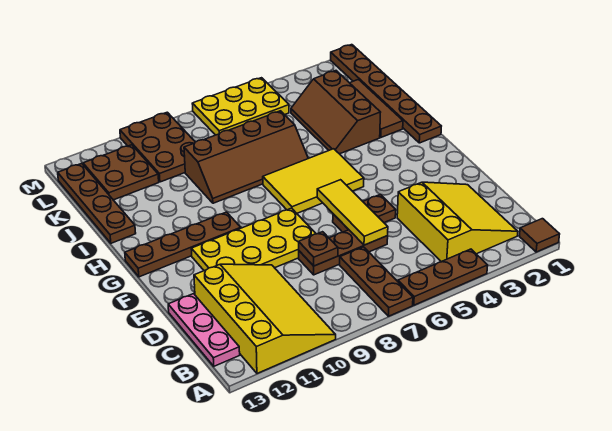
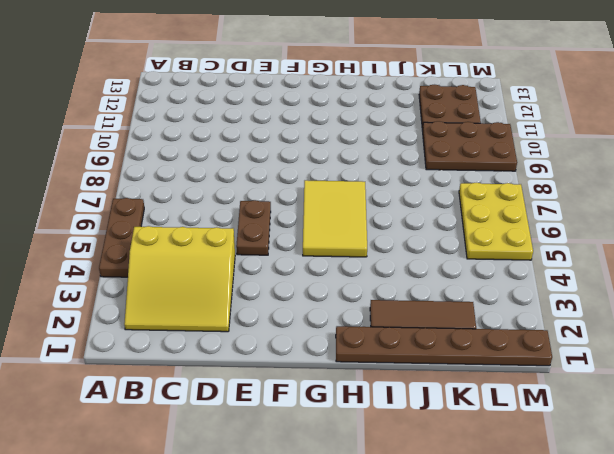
none -> brown 1x1 tile [519,219,560,252]
none -> brown 1x3 plate [340,247,413,316]
none -> yellow 3x4 slope [194,264,336,373]

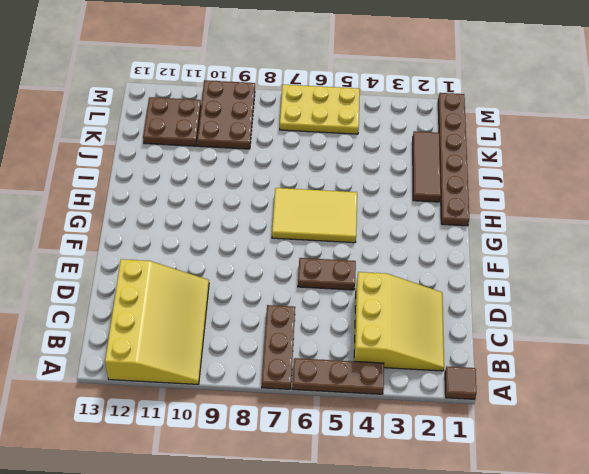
none -> pink 1x3 plate [168,294,240,366]
none -> brown 1x3 plate [299,230,388,275]
none -> yellow 2x4 plate [191,208,316,271]

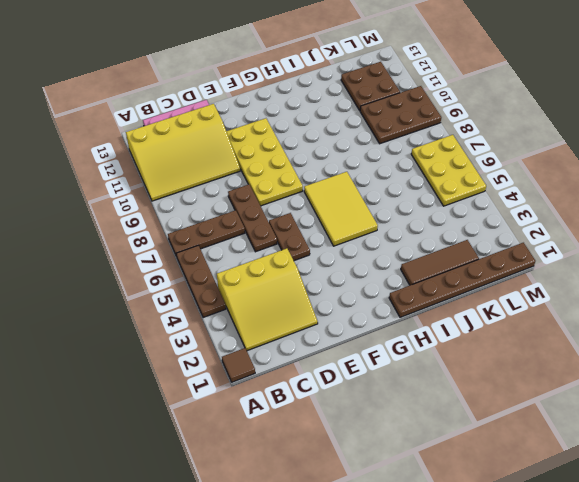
none -> brown 1x4 plate [125,212,241,277]
none -> brown 2x3 slope [291,71,381,154]
none -> brown 2x4 slope [184,111,308,203]

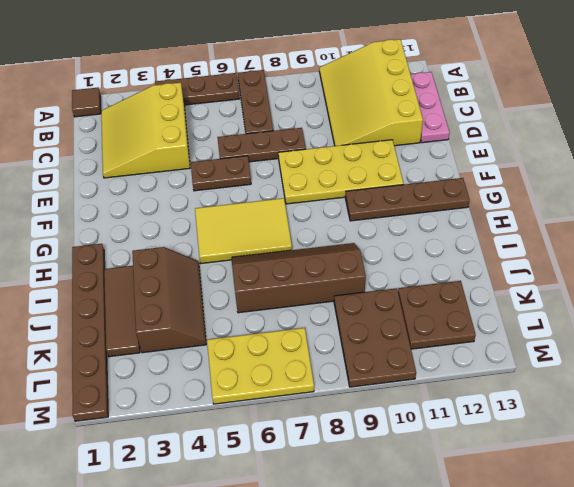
none -> brown 1x4 plate [58,163,136,243]
none -> yellow 1x3 tile [317,180,388,245]
none -> brown 1x1 plate [299,232,338,266]

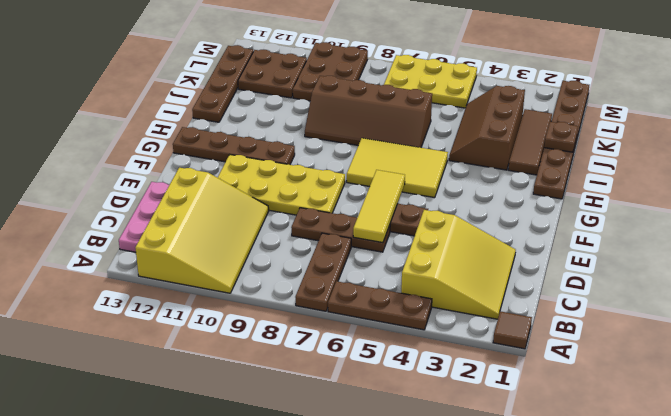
brown 1x1 plate [544,122,578,152] -> brown 1x1 plate moved to [299,232,338,266]

